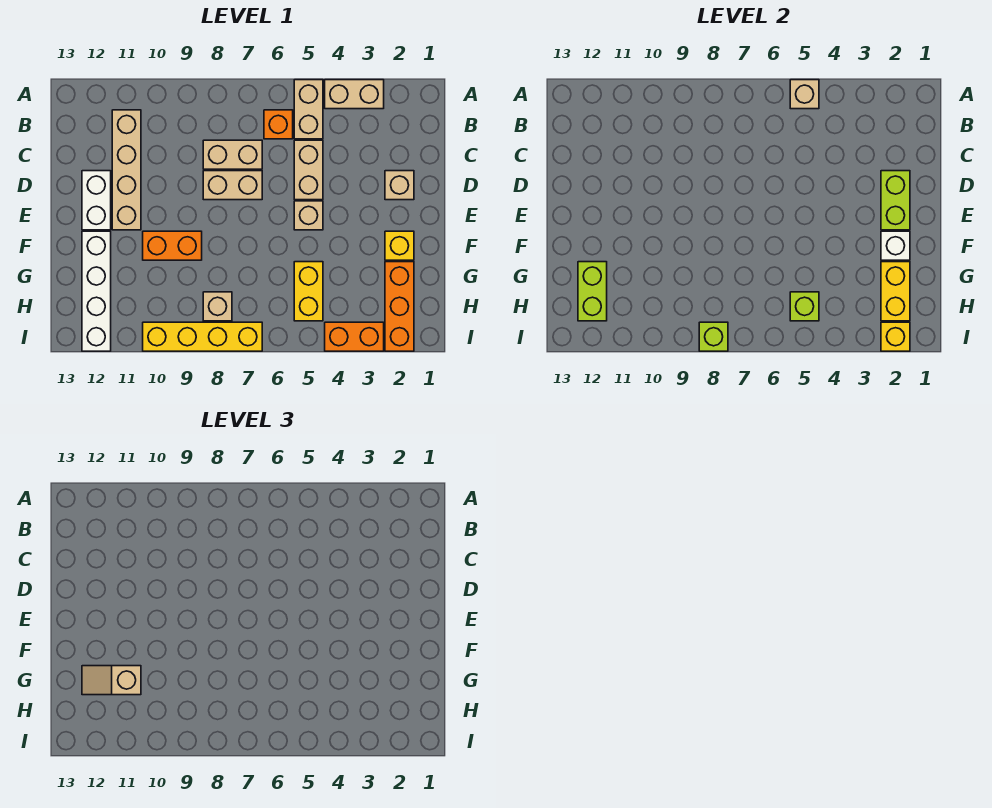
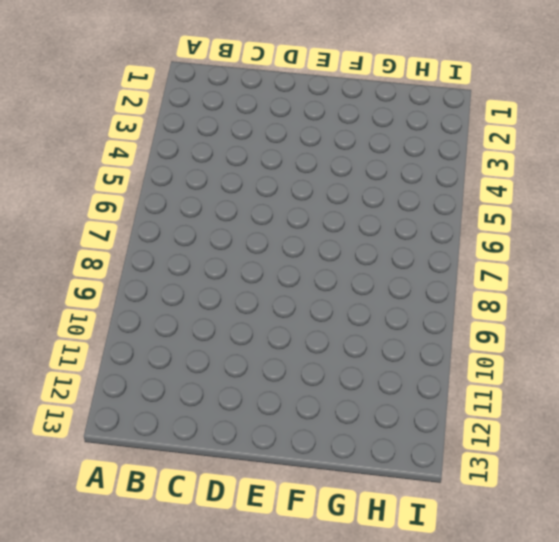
none -> tan 1x2 brick [325,80,384,109]
none -> tan 1x2 brick [294,80,323,139]
none -> orange 1x1 brick [264,110,293,139]

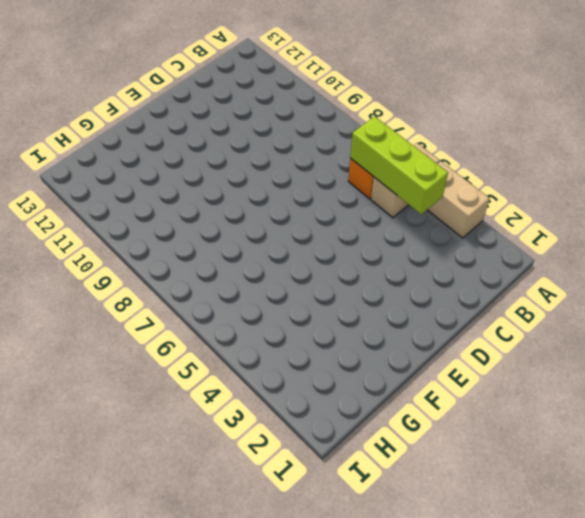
lime 1x3 brick [350,116,448,214] -> none
none -> tan 1x4 brick [112,110,141,230]
none -> tan 1x2 brick [294,140,323,200]
none -> tan 1x2 brick [203,140,262,169]

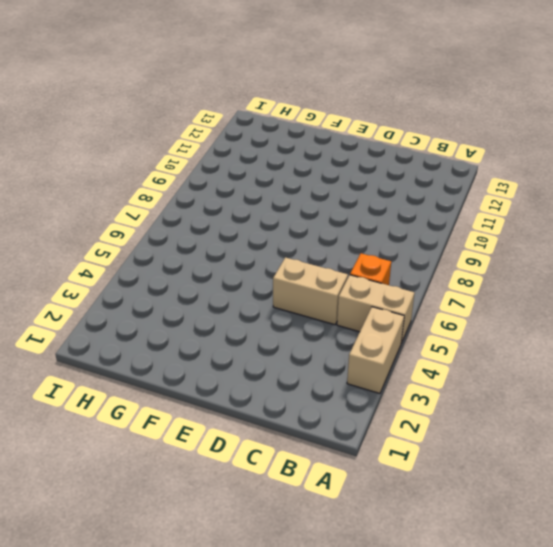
none -> tan 1x4 brick [112,110,141,230]
none -> tan 1x2 brick [203,140,262,169]
none -> tan 1x1 brick [385,171,414,200]

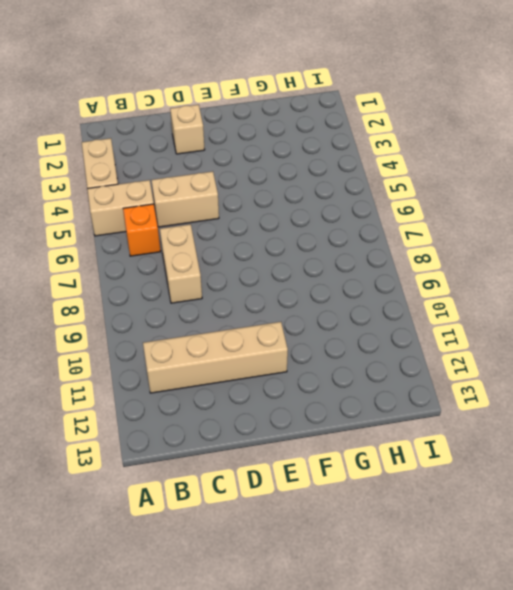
none -> tan 1x2 brick [203,171,262,200]
none -> white 1x2 brick [82,171,111,230]
none -> tan 1x1 brick [294,201,323,230]

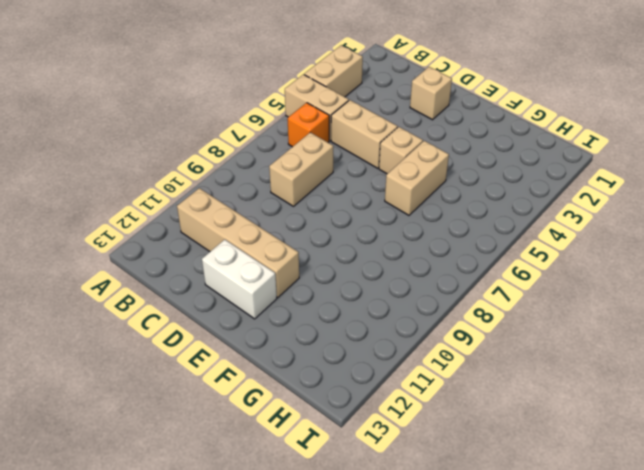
tan 1x2 brick [385,141,449,215] -> tan 1x2 brick moved to [203,171,262,200]
none -> yellow 1x1 brick [385,231,414,260]
none -> orange 1x2 brick [143,231,202,260]
none -> white 1x4 brick [82,231,111,351]

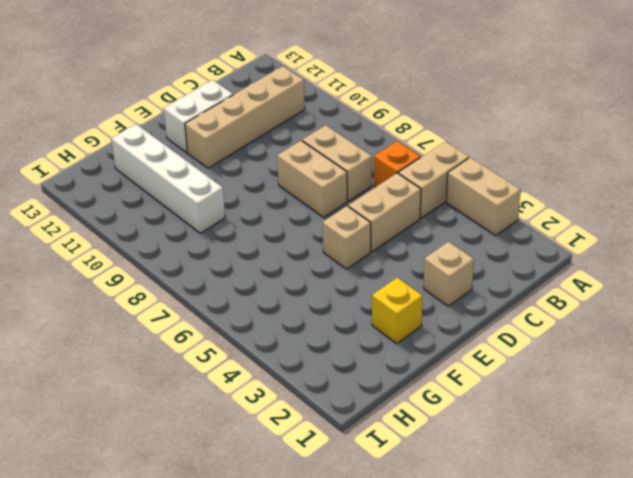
white 1x4 brick [111,124,225,233] -> white 1x4 brick turned to [82,231,111,351]
none -> orange 1x2 brick [143,231,202,260]
none -> orange 1x3 brick [385,262,414,351]
none -> yellow 1x2 brick [294,262,323,321]

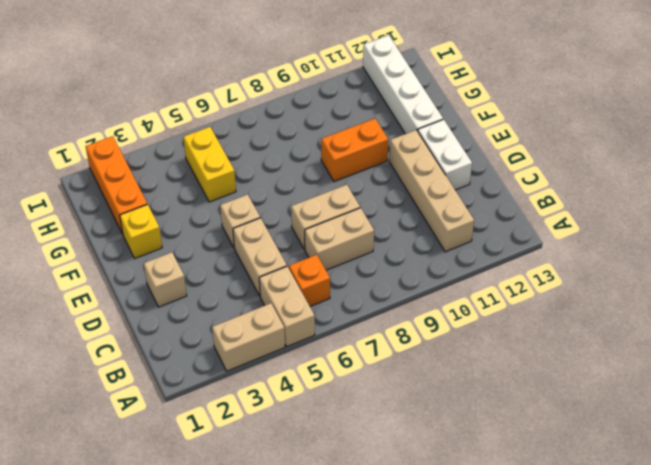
none -> tan 1x1 brick [203,292,232,321]
none -> orange 1x2 brick [325,322,384,351]
none -> yellow 1x4 brick [143,322,262,351]

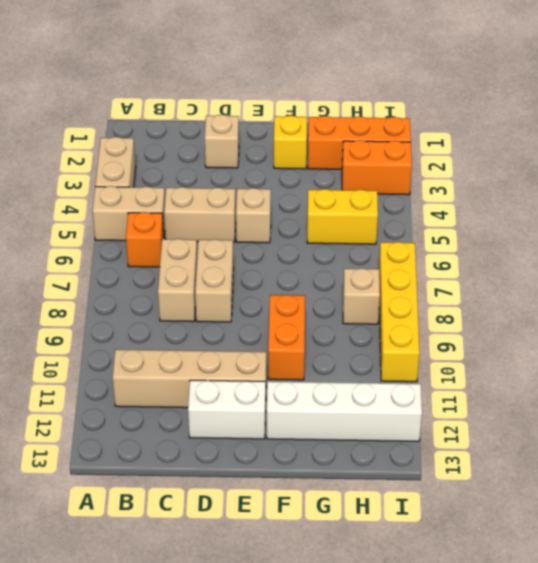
orange 1x2 brick [342,140,412,195] -> orange 1x2 brick turned to [325,322,384,351]
none -> tan 1x1 brick [790,80,819,109]
none -> lime 1x2 brick [881,171,910,230]
none -> white 1x1 brick [881,231,910,260]

